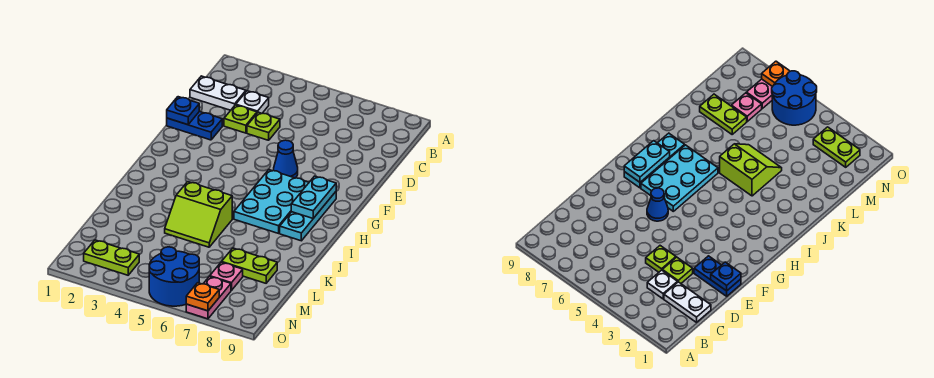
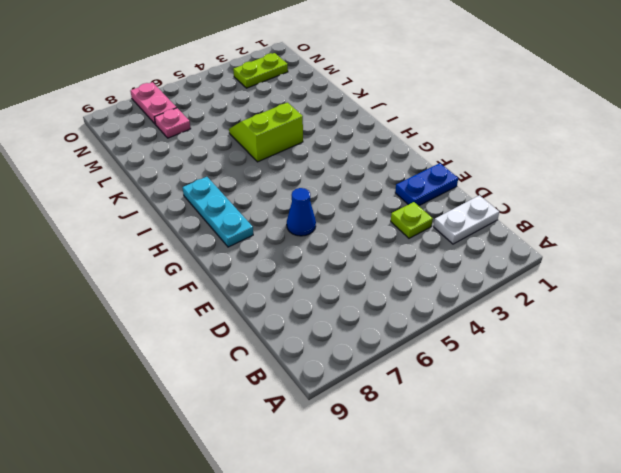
none -> white 1x1 plate [236,91,269,113]
none -> lime 1x1 plate [247,112,280,140]
none -> cyan 2x3 plate [234,170,309,233]

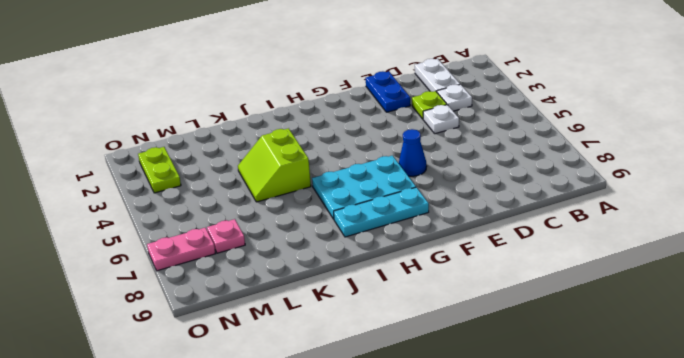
white 1x1 plate [423,105,459,134] -> lime 1x1 plate [247,112,280,140]
none -> lime 1x2 plate [222,248,277,283]
none -> blue 2x2 round brick [149,247,199,306]
none -> blue 1x1 plate [167,97,199,125]

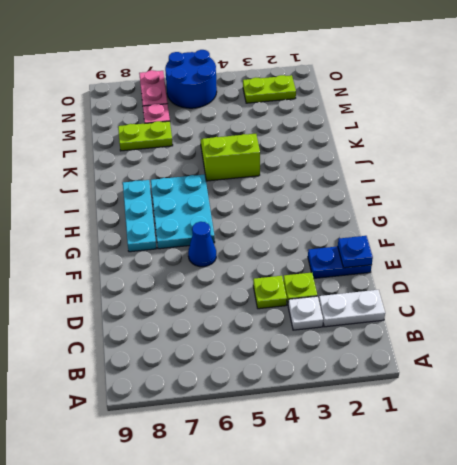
none -> cyan 1x2 plate [291,176,336,218]
none -> orange 1x1 plate [186,283,219,311]

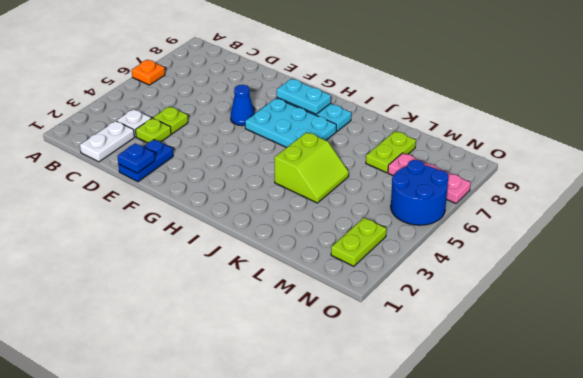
orange 1x1 plate [132,60,165,85] -> orange 1x1 plate moved to [186,283,219,311]

